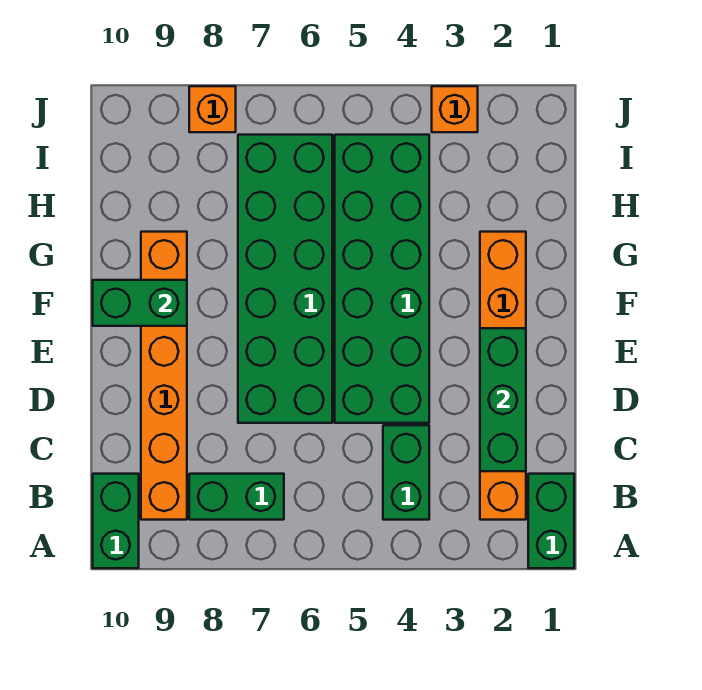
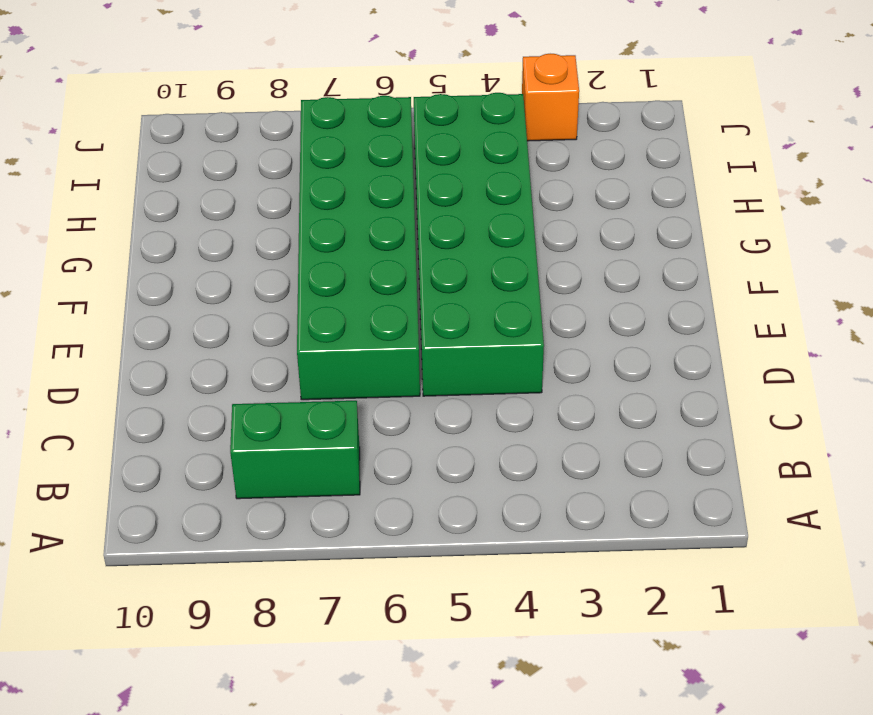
none -> green 1x2 brick [528,474,574,568]
none -> green 1x2 brick [93,474,139,568]
none -> orange 1x6 brick [480,232,526,520]

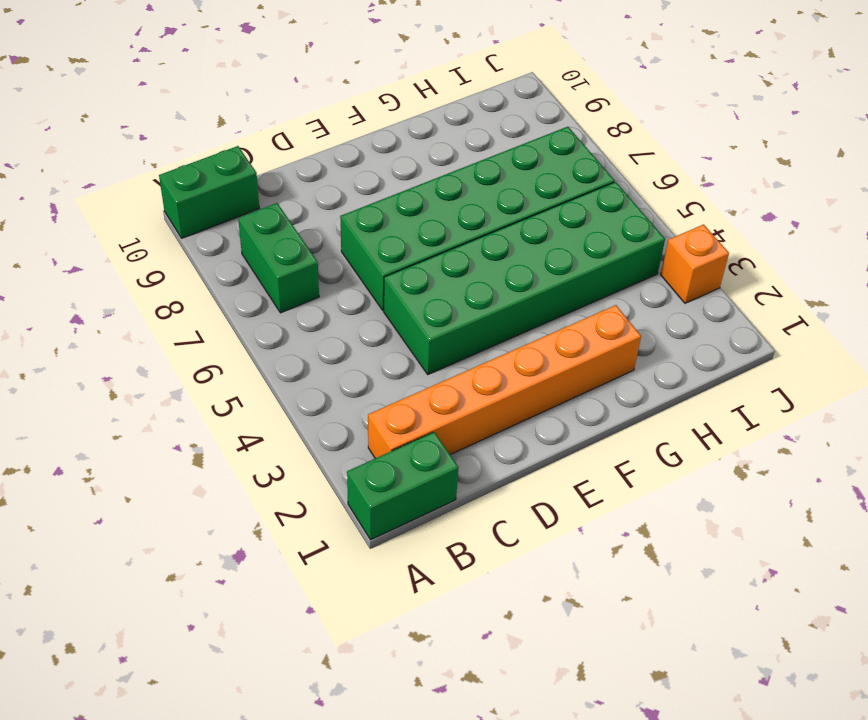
none -> green 1x2 brick [383,425,429,520]
none -> orange 1x6 brick [141,232,187,520]
none -> orange 1x1 brick [189,86,236,132]

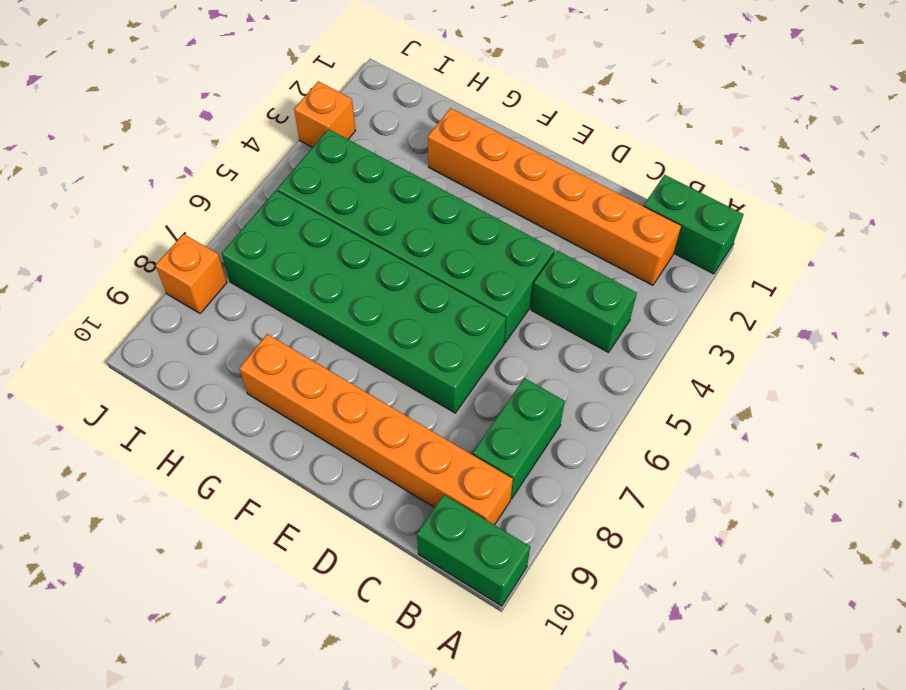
none -> green 1x3 brick [480,328,526,471]
none -> green 1x2 brick [93,280,187,326]

